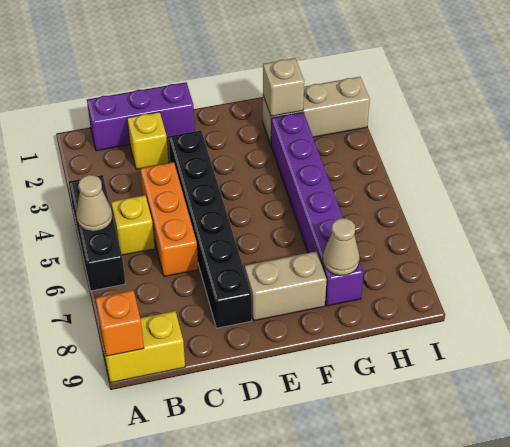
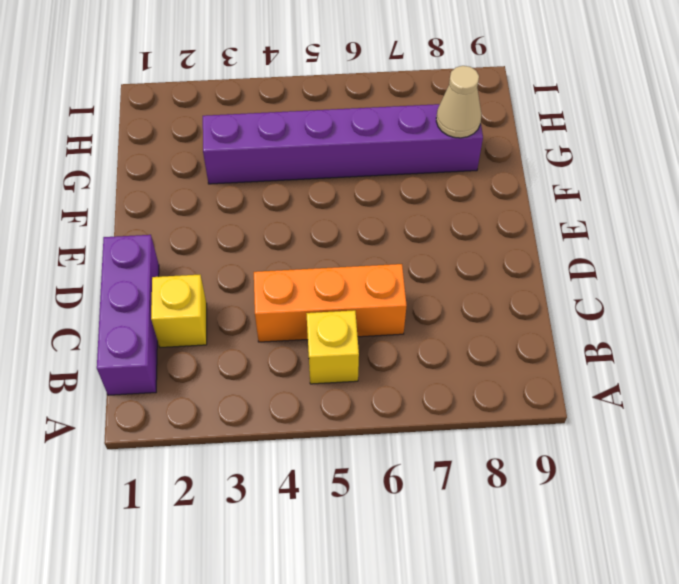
none -> black 1x3 brick [69,175,125,291]
none -> yellow 1x2 brick [100,311,185,383]
none -> black 1x6 brick [169,131,252,328]

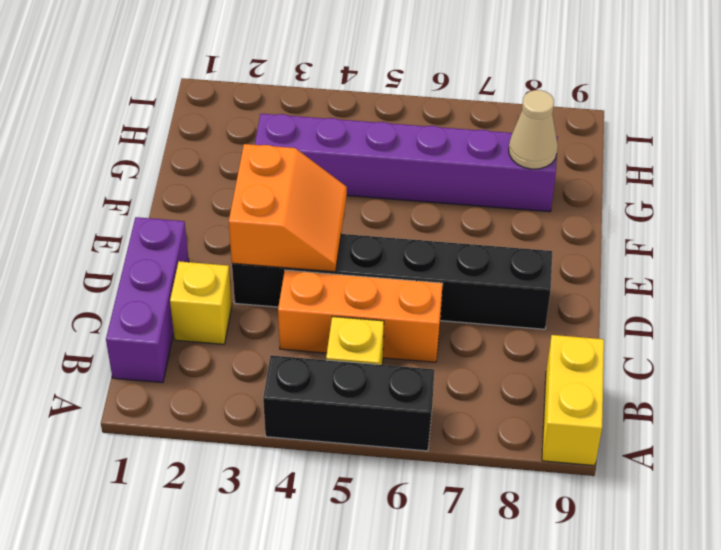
orange 2x2 slope [229,144,347,272] -> none
none -> tan 1x2 brick [245,251,327,321]
none -> tan 1x3 brick [263,77,370,144]
none -> tan 1x1 cone [76,175,112,232]

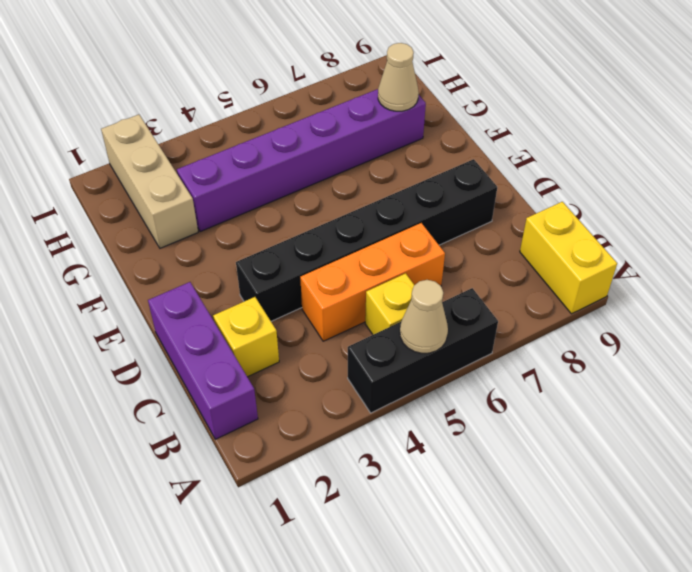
none -> tan 1x2 brick [245,251,327,321]
none -> orange 1x1 brick [95,290,144,356]
none -> tan 1x1 brick [263,58,304,116]

